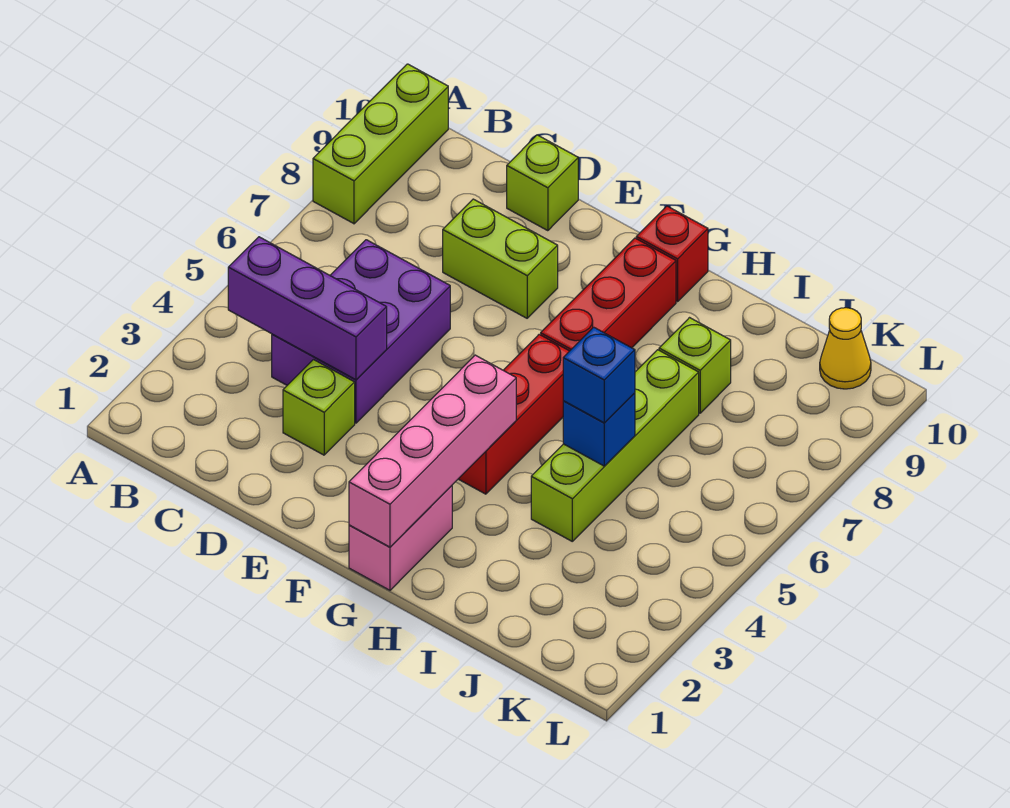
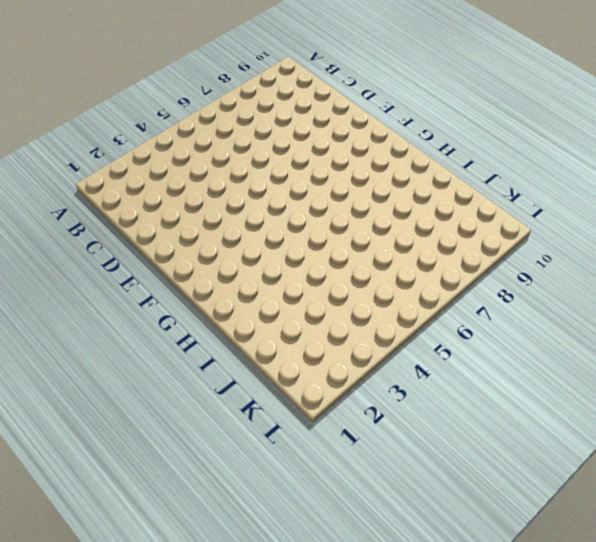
none -> lime 1x3 brick [313,64,448,224]
none -> purple 2x3 brick [272,240,450,423]
none -> lime 1x1 brick [283,360,355,455]

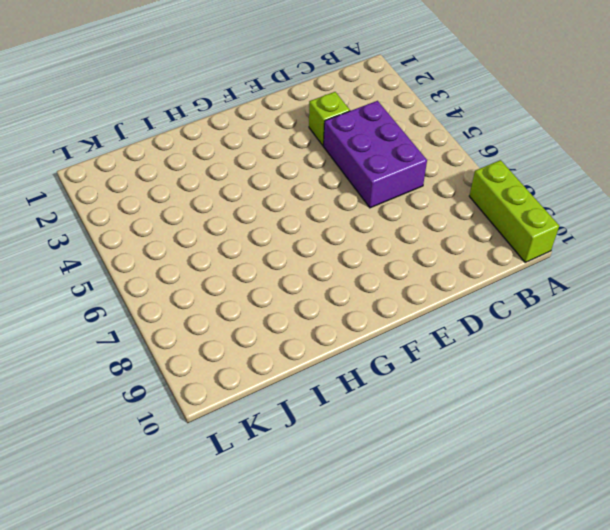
none -> lime 1x2 brick [443,199,558,318]
none -> lime 1x1 brick [507,135,578,231]
none -> pink 1x2 brick [349,486,452,590]

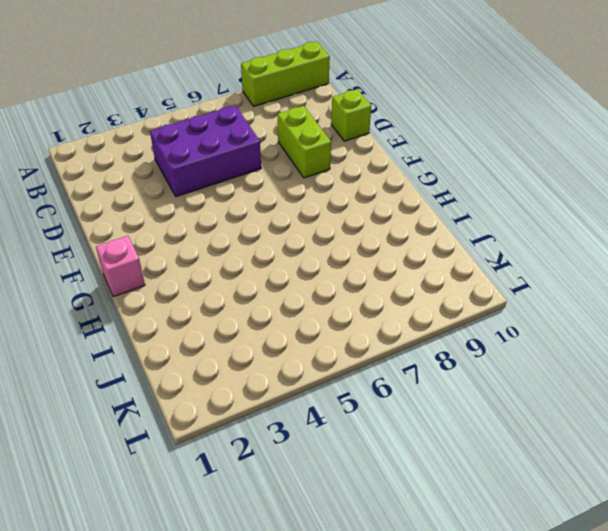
pink 1x1 brick [96,236,145,297] -> pink 1x2 brick [349,486,452,590]
none -> lime 1x1 brick [283,360,355,455]
none -> red 1x3 brick [459,334,569,494]
none -> red 1x3 brick [541,238,676,351]

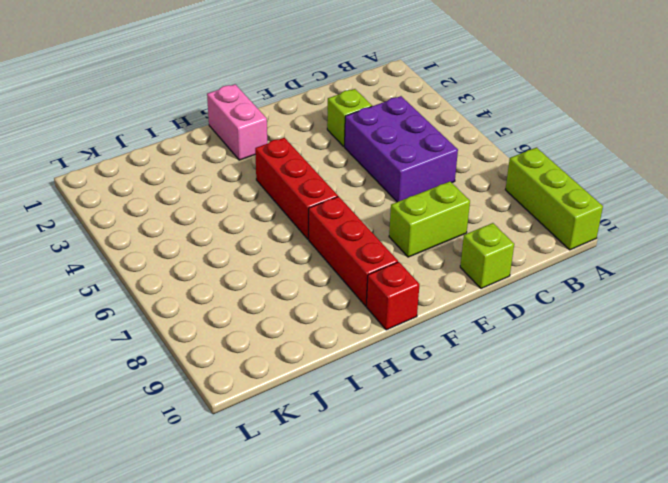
none -> lime 1x4 brick [531,350,699,541]
none -> lime 1x1 brick [659,318,731,413]
none -> yellow 1x1 cone [820,308,871,389]

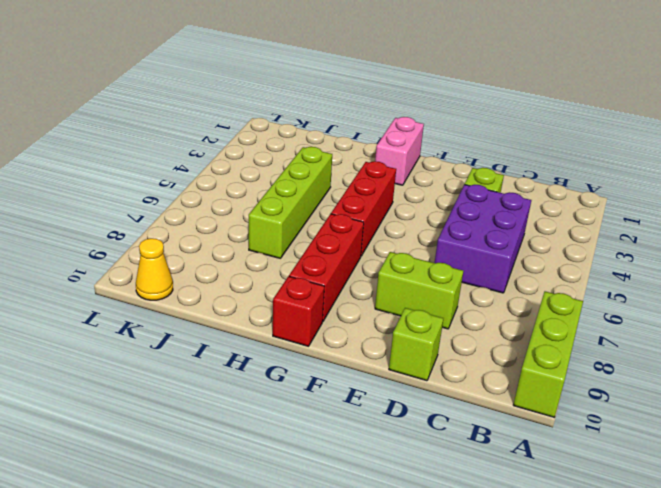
none -> lime 1x1 brick [659,318,731,413]
none -> purple 1x3 brick [228,237,387,380]
none -> pink 1x4 brick [349,355,516,547]

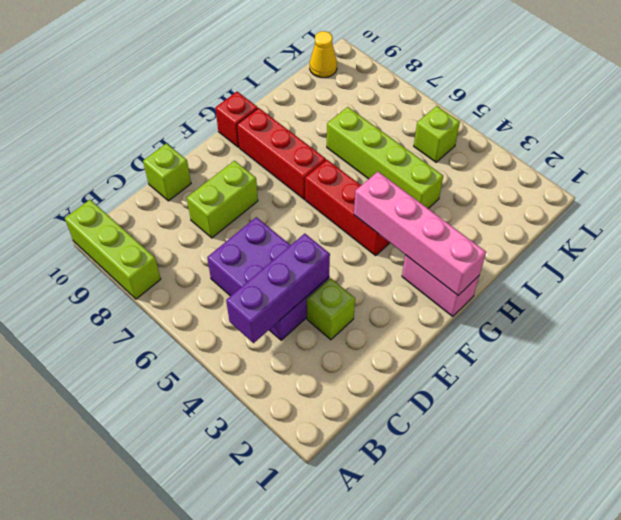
lime 1x1 brick [414,106,460,162] -> lime 1x1 brick moved to [659,318,731,413]
none -> blue 1x1 brick [563,393,635,466]
none -> blue 1x1 brick [563,327,635,423]

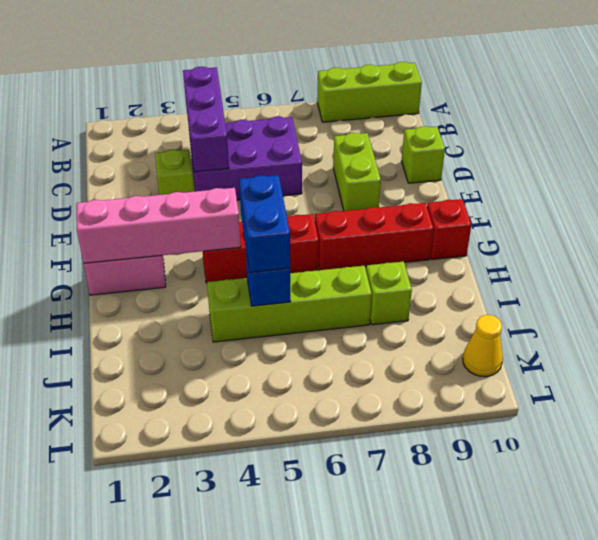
blue 1x2 brick [239,175,290,273] -> blue 1x1 brick [563,327,635,423]

